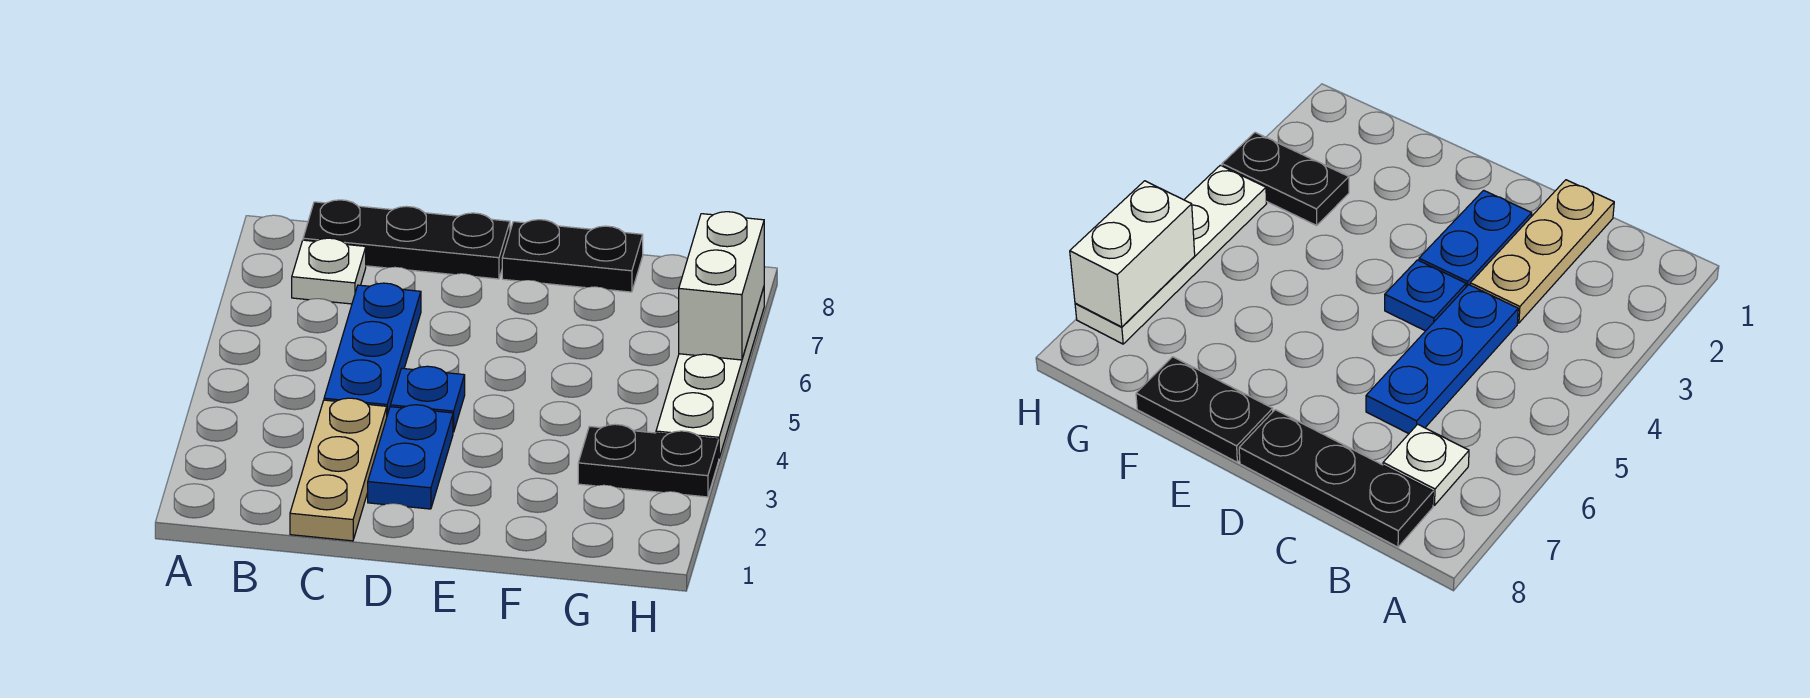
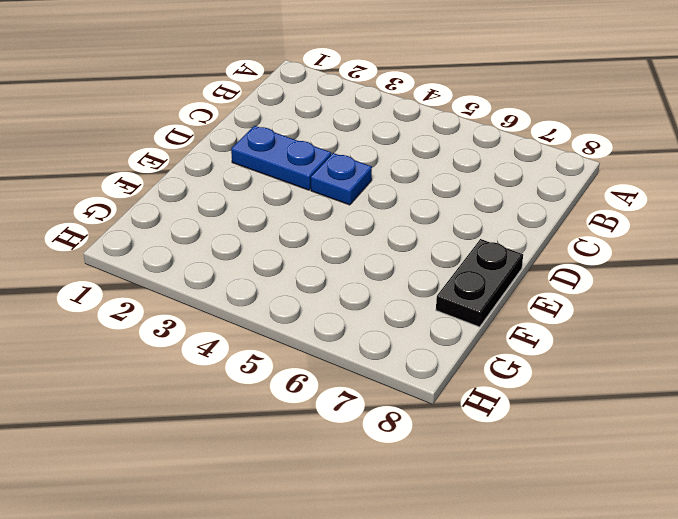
none -> white 1x1 plate [292,238,366,304]
none -> black 1x3 plate [303,200,510,279]

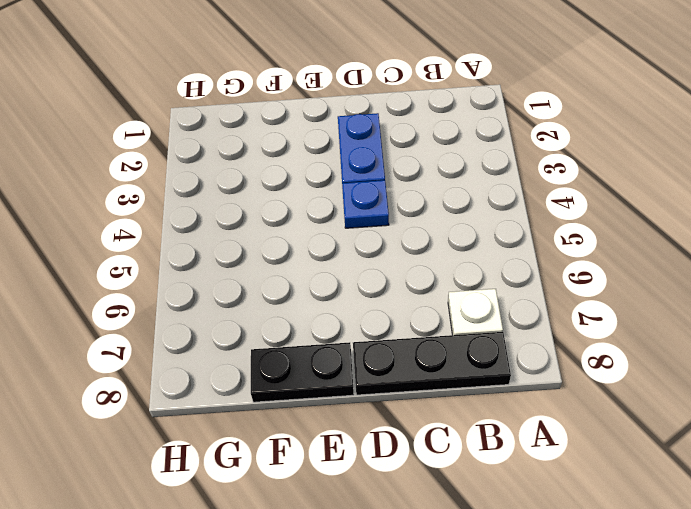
none -> tan 1x3 plate [290,398,387,541]
none -> blue 1x3 plate [324,283,421,415]

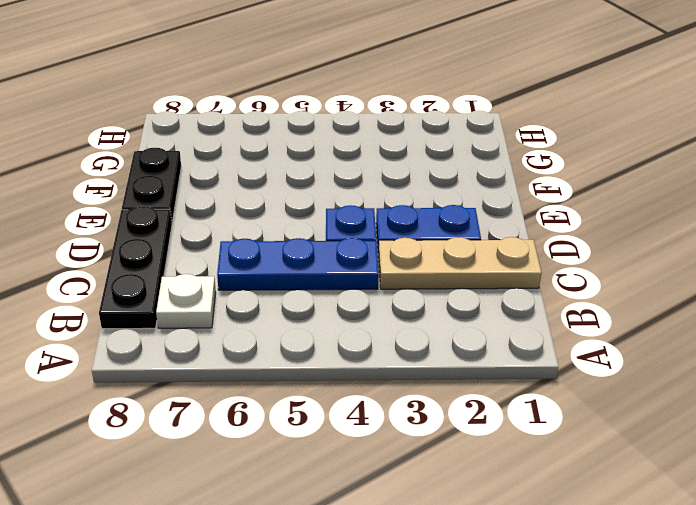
none -> black 1x2 plate [578,424,719,497]
none -> white 1x4 plate [656,288,764,458]

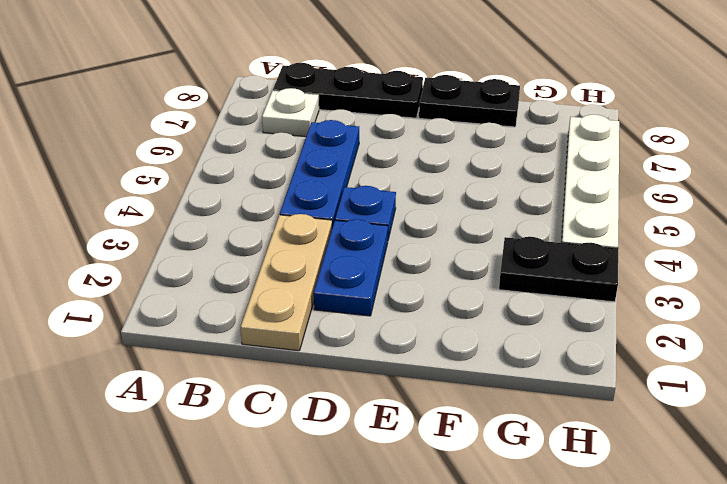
none -> white 1x2 brick [679,212,764,360]

